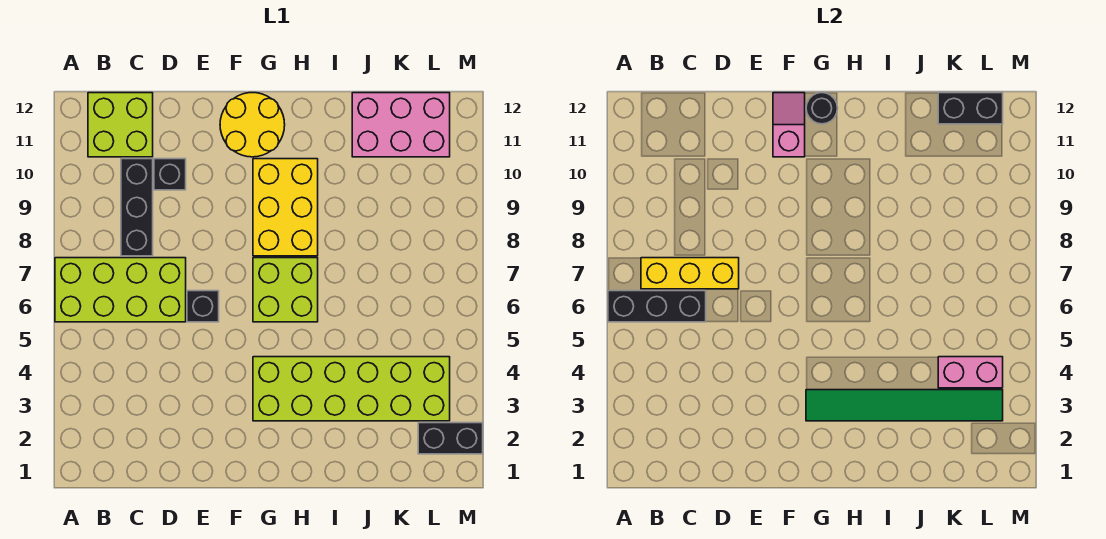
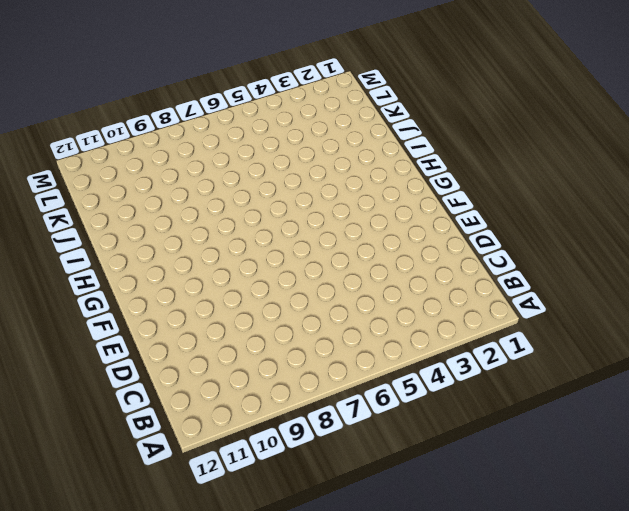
none -> lime 2x4 brick [55,258,186,322]
none -> lime 2x2 brick [88,93,153,157]
none -> black 1x3 brick [121,159,153,256]

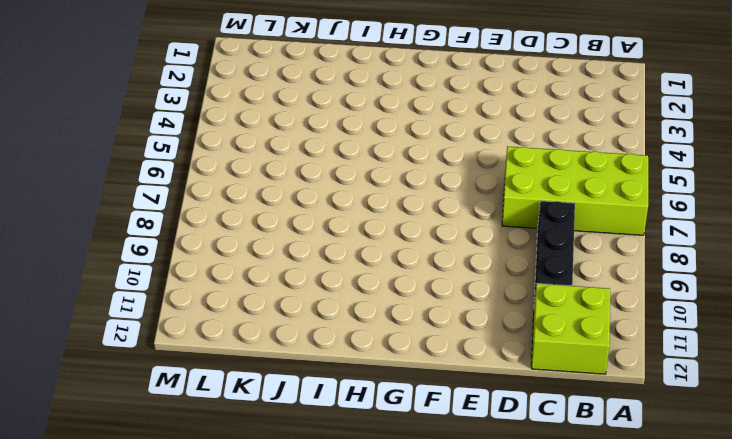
none -> black 1x1 brick [154,159,186,190]
none -> black 1x1 brick [187,291,219,322]
none -> yellow 2x2 round brick [220,93,285,157]

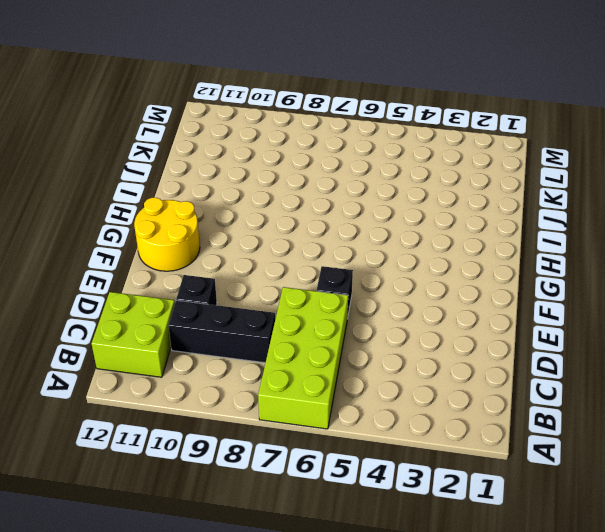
none -> lime 2x6 brick [253,357,450,421]
none -> lime 2x2 brick [253,258,318,322]
none -> yellow 2x3 brick [253,159,318,256]

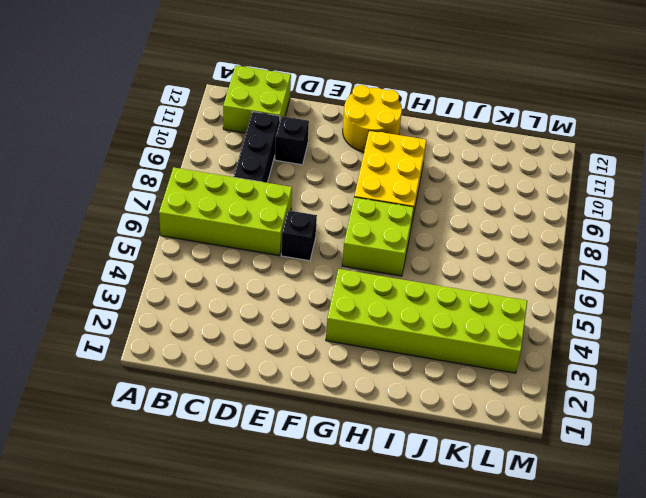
none -> pink 2x3 brick [352,93,450,157]
none -> black 1x2 brick [418,423,483,454]
none -> black 1x3 brick [608,291,706,322]

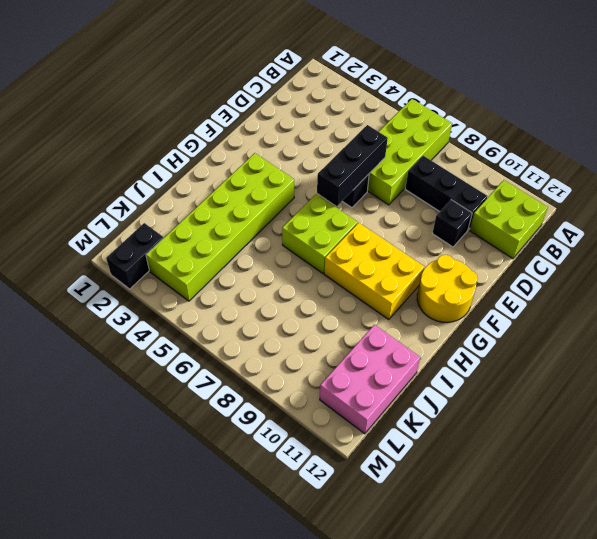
black 1x3 brick [317,125,388,206] -> black 1x3 brick moved to [608,291,706,322]
none -> yellow 1x3 brick [641,258,739,289]
none -> pink 1x2 slope [773,93,805,157]
none -> green 1x6 tile [806,390,1003,421]

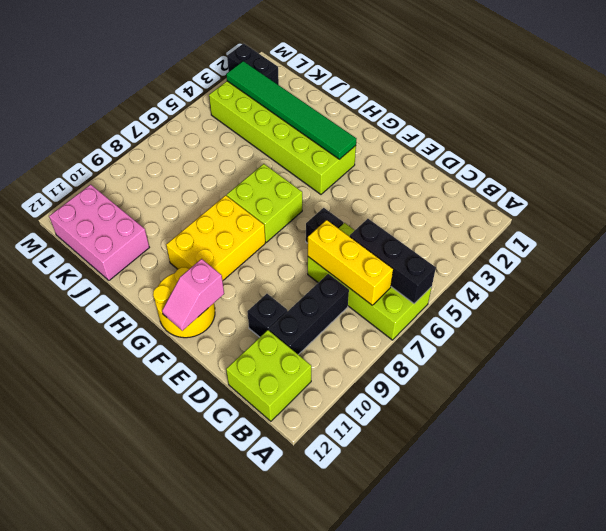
none -> black 1x1 round brick [806,93,838,124]
none -> pink 1x2 brick [938,357,1003,388]
none -> black 1x2 brick [938,93,1003,124]

